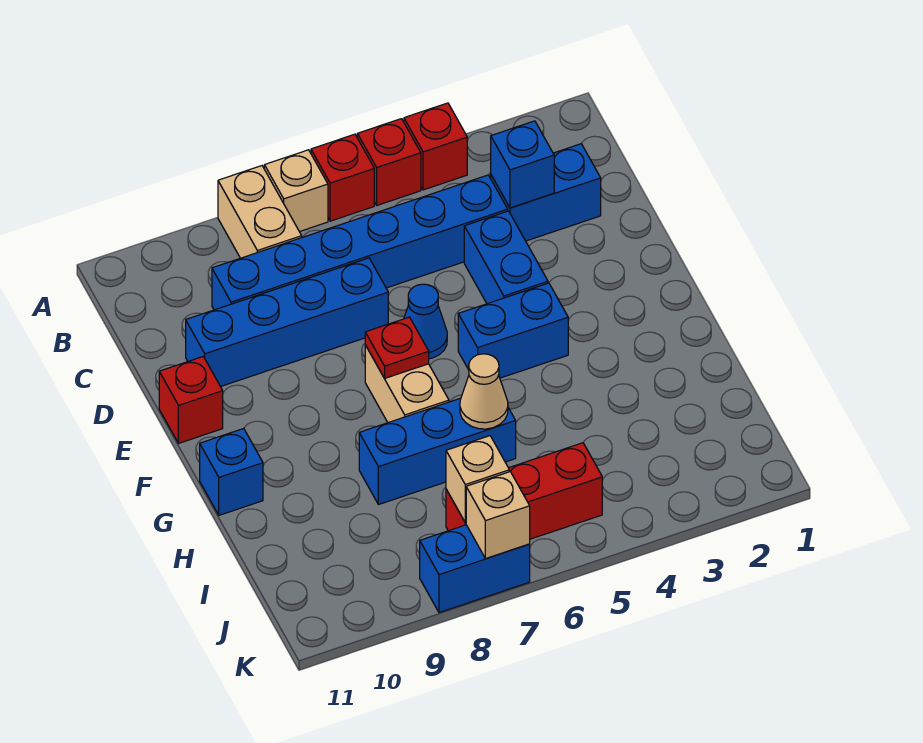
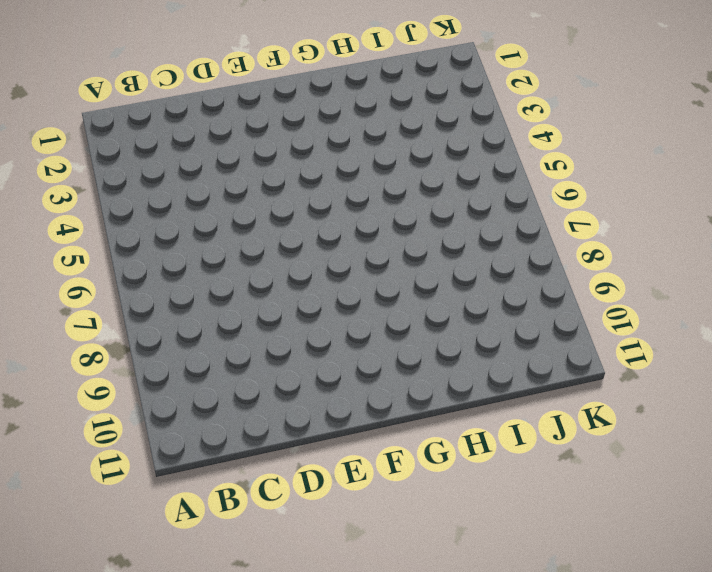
none -> red 1x1 brick [404,103,467,190]
none -> red 1x1 brick [357,119,421,205]
none -> red 1x1 brick [311,134,374,221]

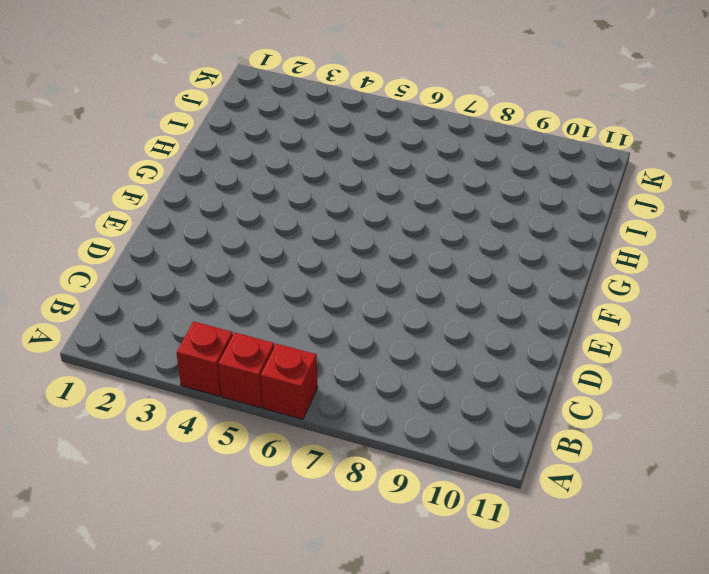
none -> tan 1x1 brick [264,150,328,232]
none -> tan 1x2 brick [218,166,302,258]
none -> blue 1x2 brick [491,144,601,241]

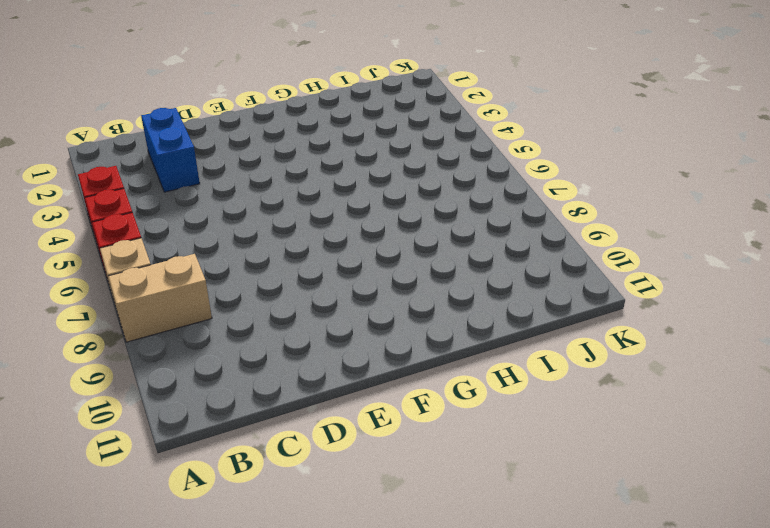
none -> blue 1x6 brick [212,175,508,310]
none -> blue 1x2 brick [464,211,548,304]
none -> blue 1x4 brick [186,258,388,387]

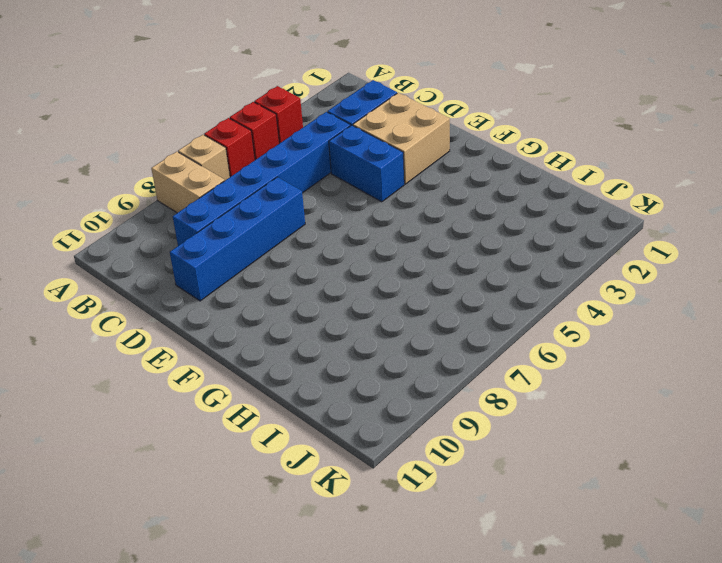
tan 2x2 brick [353,93,450,184] -> none
none -> blue 1x1 cone [404,284,447,359]
none -> red 1x1 brick [159,357,223,443]
none -> blue 1x2 brick [458,283,568,378]

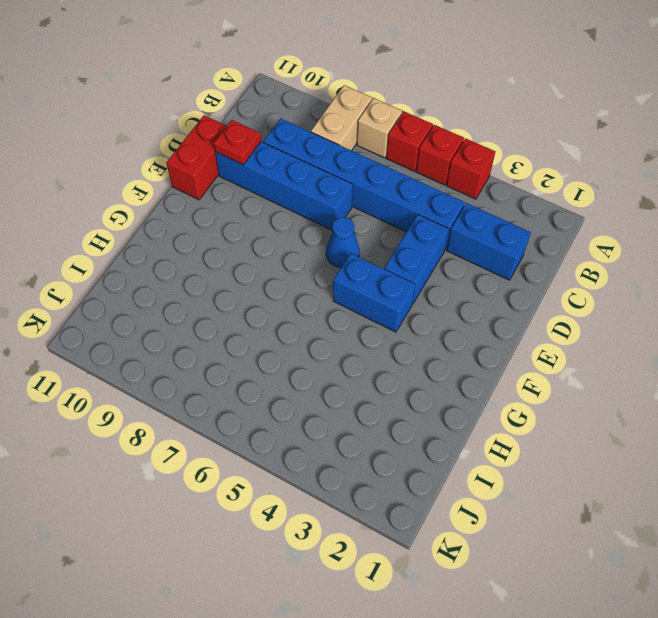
red 1x1 plate [214,120,261,165] -> red 1x1 plate moved to [365,317,429,378]
red 1x2 brick [167,115,227,200] -> red 1x1 brick [159,357,223,443]
none -> tan 1x2 brick [365,345,449,423]
none -> blue 1x1 brick [200,429,263,515]
none -> blue 1x3 brick [359,398,516,505]

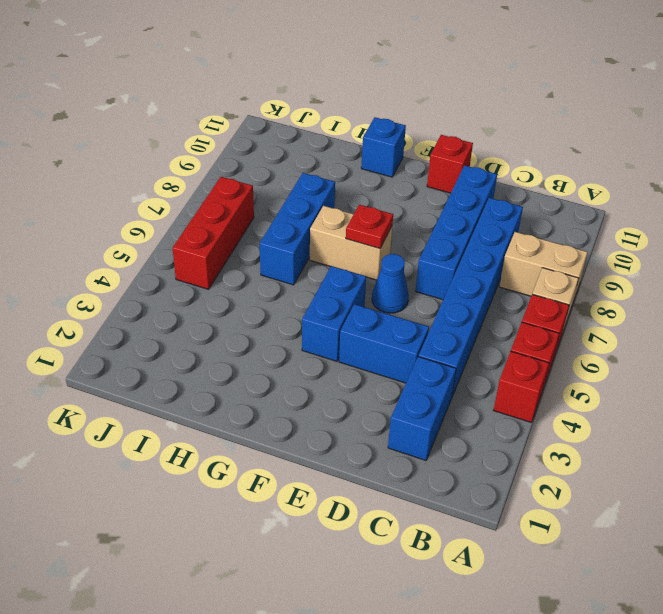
none -> blue 1x2 brick [420,525,530,613]
none -> blue 1x1 brick [491,121,554,208]
none -> tan 1x1 cone [460,354,508,429]

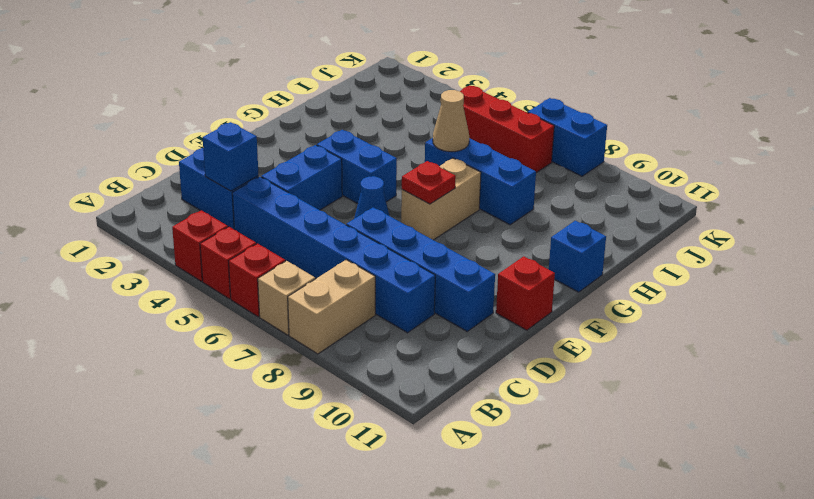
none -> tan 1x1 brick [446,436,509,522]
none -> tan 1x1 brick [466,472,530,559]

